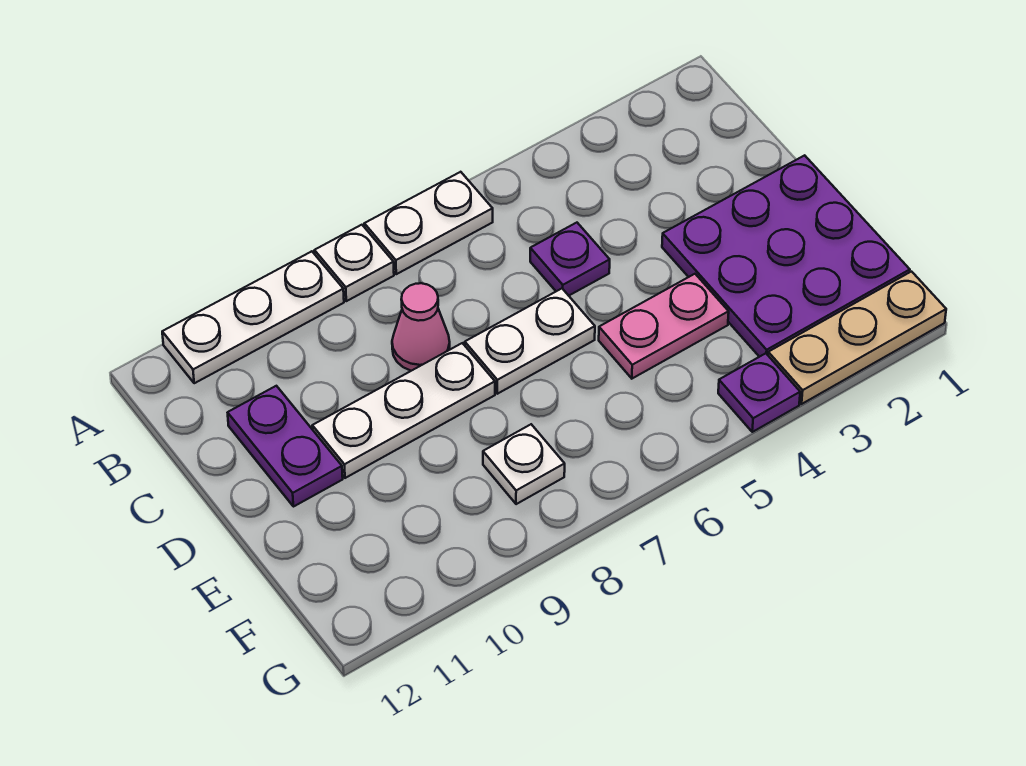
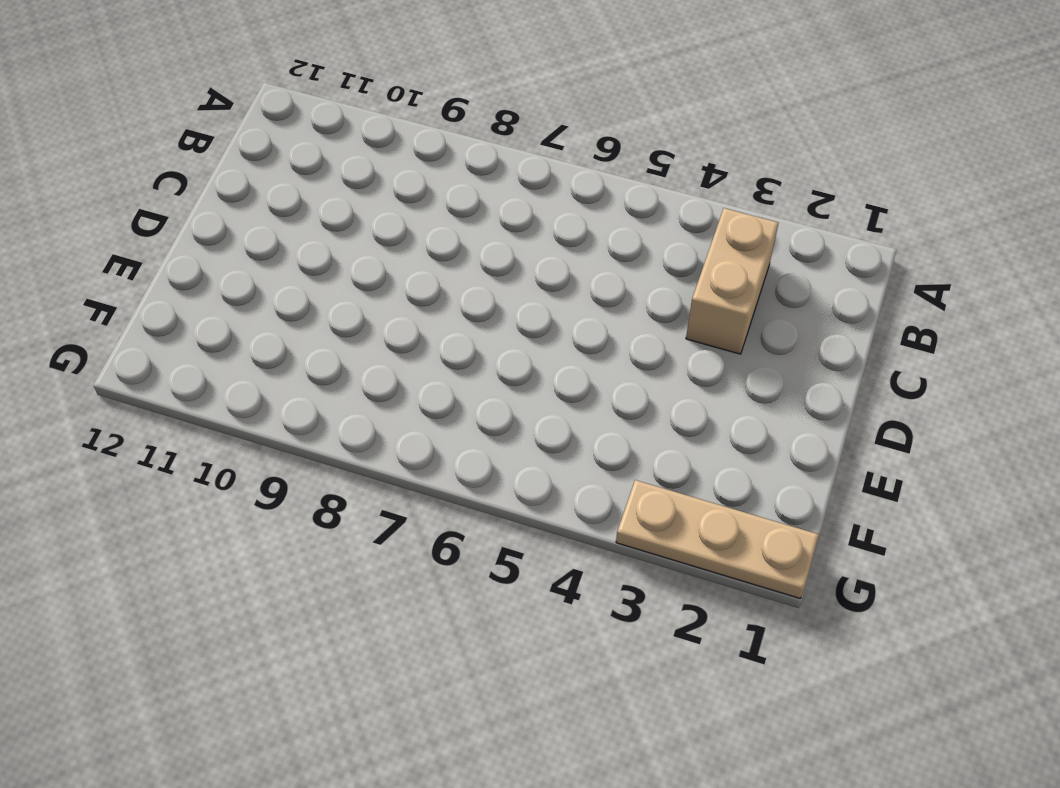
tan 1x2 brick [686,208,778,354] -> none
none -> white 1x2 plate [364,172,493,274]
none -> white 1x1 plate [314,225,394,301]
none -> white 1x3 plate [162,251,344,383]

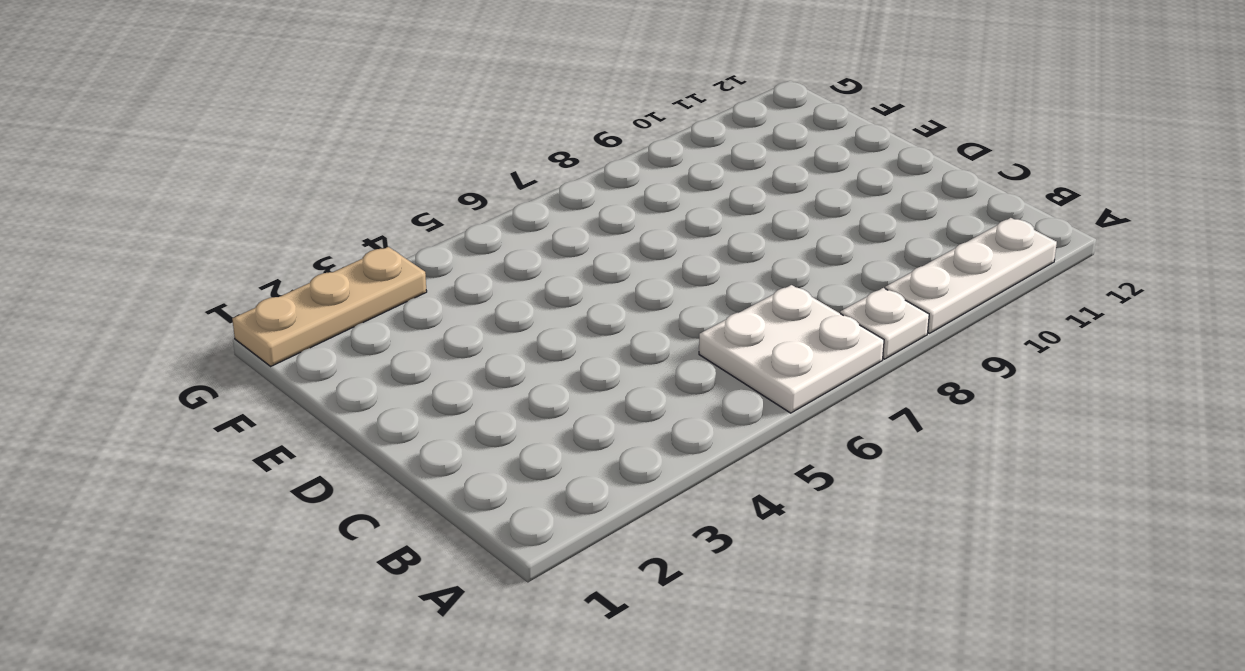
white 2x2 plate [699,285,884,413] -> white 1x2 plate [364,172,493,274]
none -> purple 1x1 plate [530,223,610,296]
none -> pink 1x1 cone [392,283,450,371]
none -> purple 1x2 plate [228,386,343,507]

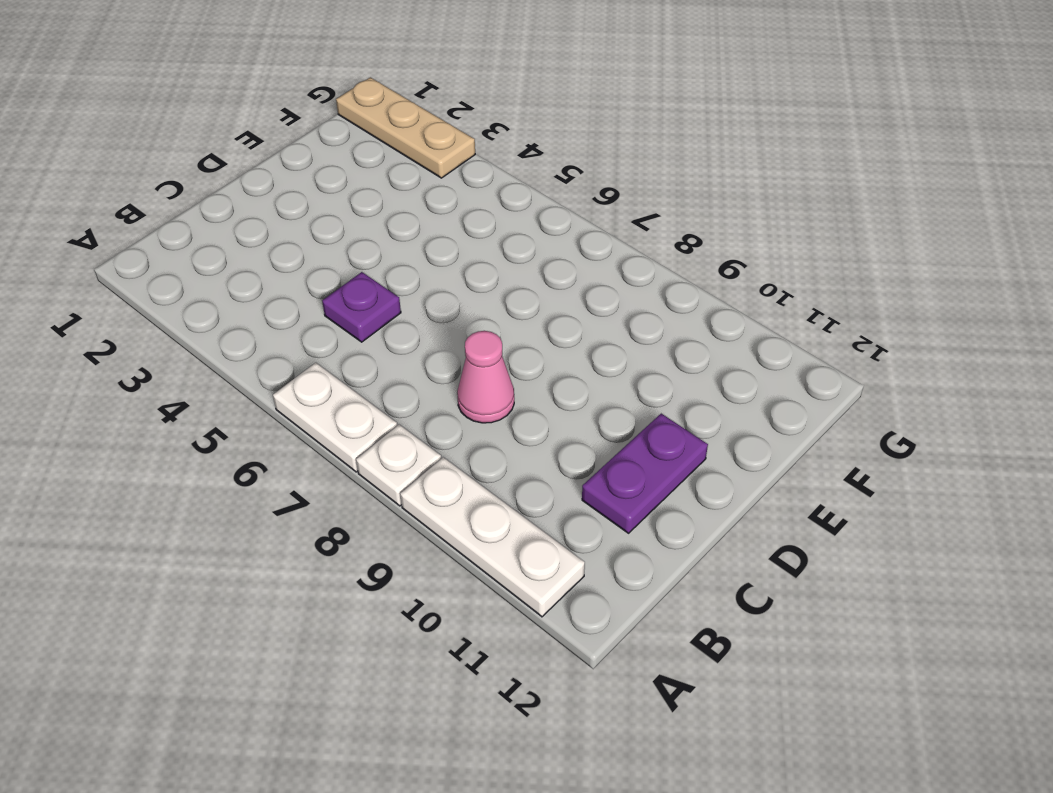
none -> purple 3x3 plate [662,155,910,357]
none -> white 1x2 plate [465,289,595,394]
none -> white 1x3 plate [312,343,495,478]

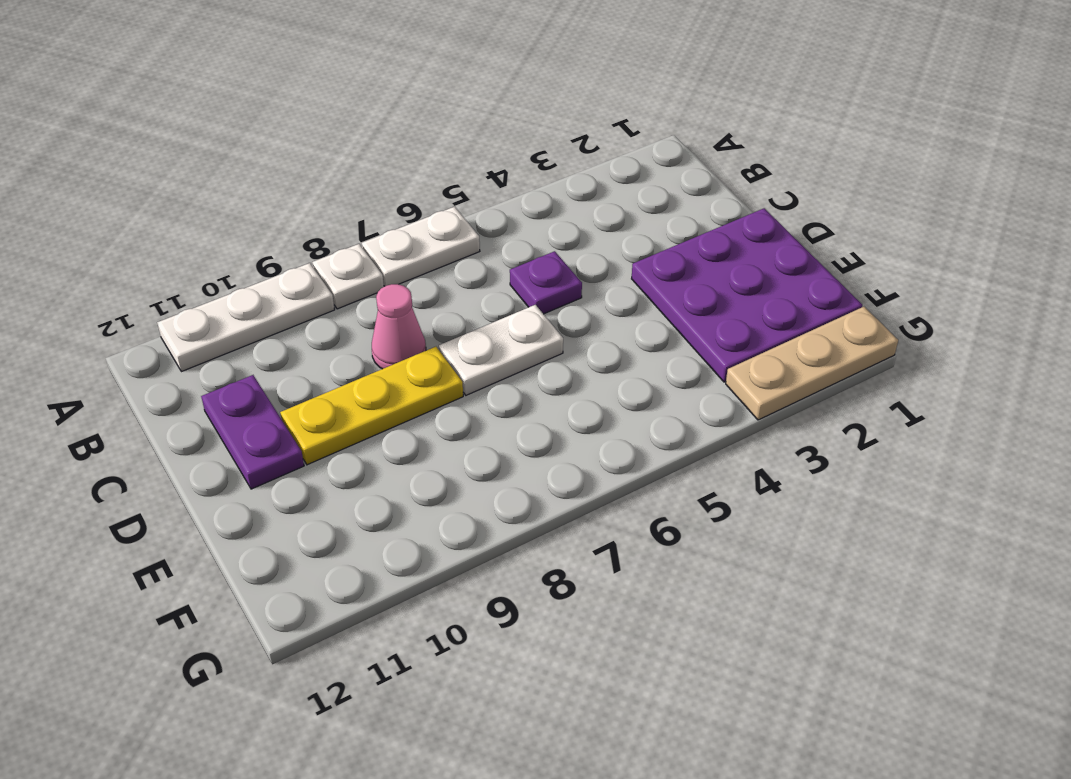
yellow 1x3 plate [280,347,463,465] -> white 1x3 plate [312,343,495,478]
none -> pink 1x2 plate [599,274,729,379]
none -> white 1x1 plate [483,424,565,504]
none -> purple 1x1 plate [718,353,800,432]

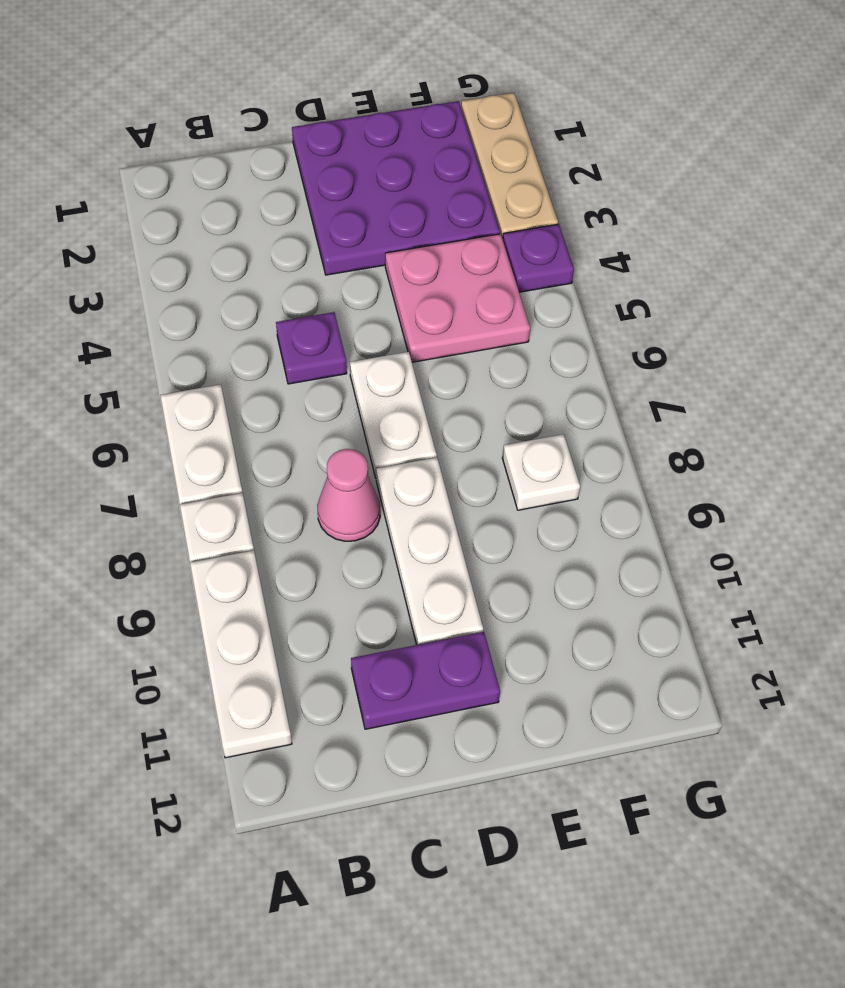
pink 2x2 plate [385,234,530,362] -> pink 1x2 plate [599,274,729,379]

